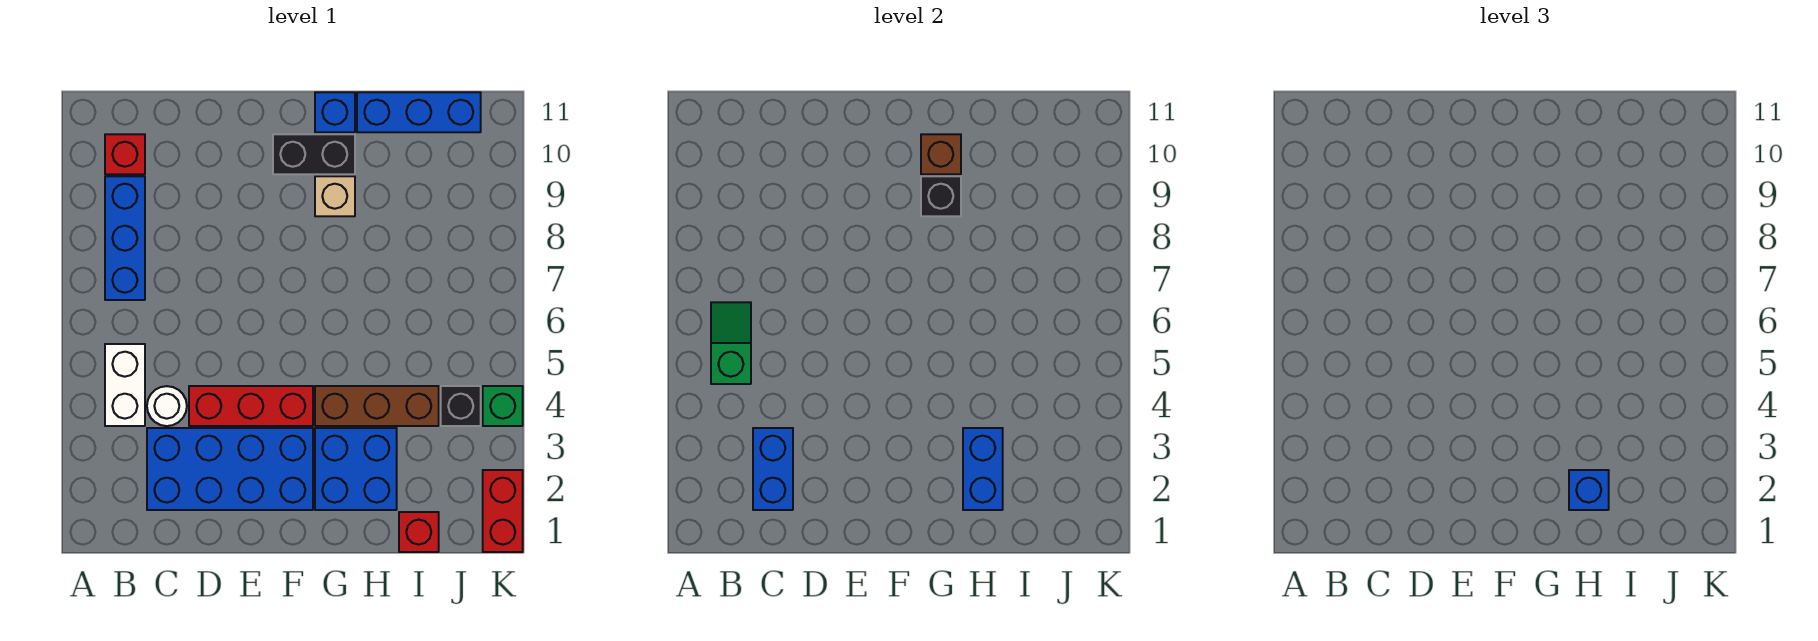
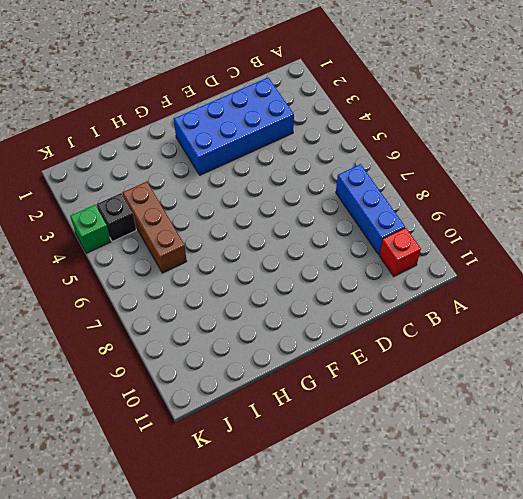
brown 1x3 brick [123,182,187,273] -> brown 1x3 brick turned to [315,386,439,426]
none -> white 1x2 brick [105,344,145,426]
none -> white 1x1 round brick [147,386,187,426]
none -> red 1x3 brick [189,386,313,426]

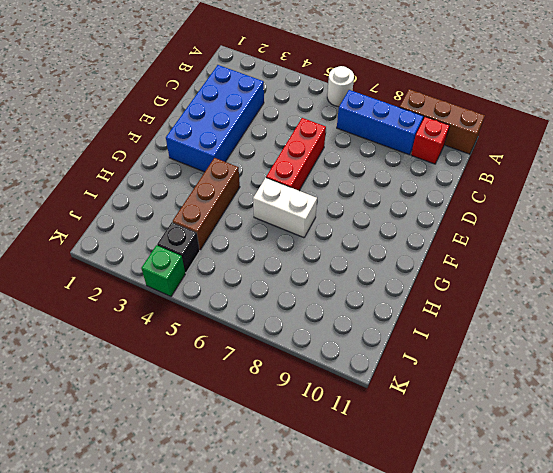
white 1x1 round brick [327,66,354,107] -> white 1x1 round brick moved to [147,386,187,426]
brown 1x3 brick [400,89,485,154] -> none
red 1x3 brick [266,118,326,191] -> red 1x3 brick moved to [189,386,313,426]
white 1x2 brick [253,178,317,238] -> white 1x2 brick moved to [105,344,145,426]
none -> black 1x2 brick [273,134,355,174]
none -> blue 2x2 brick [315,428,397,510]
none -> tan 1x1 brick [315,176,355,216]

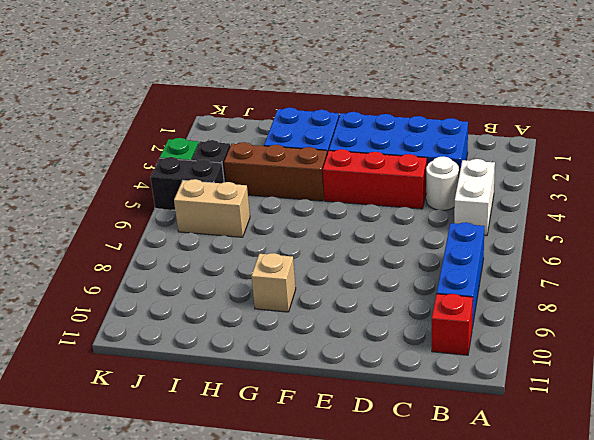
tan 1x2 brick [174,179,250,237] -> none
black 1x2 brick [150,157,224,210] -> black 1x2 brick moved to [273,134,355,174]
none -> blue 1x1 brick [315,92,355,132]
none -> blue 1x3 brick [357,92,481,132]
none -> red 1x1 brick [399,512,439,552]

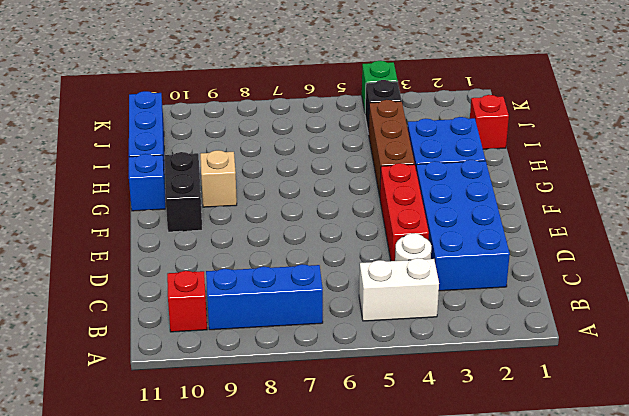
none -> red 1x2 brick [483,470,523,552]
none -> green 1x2 slope [711,302,751,384]
none -> blue 1x2 brick [753,428,793,510]

